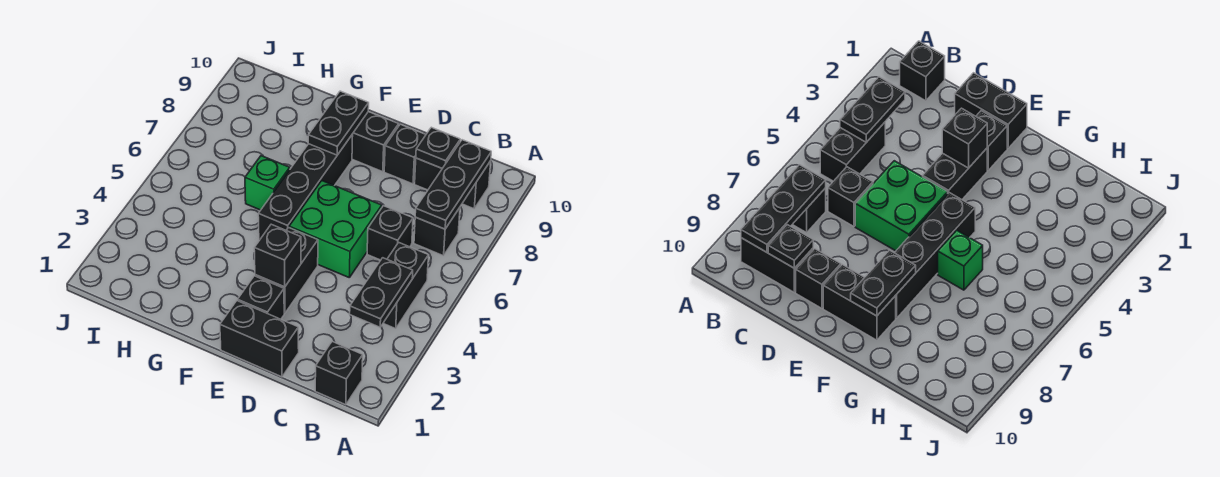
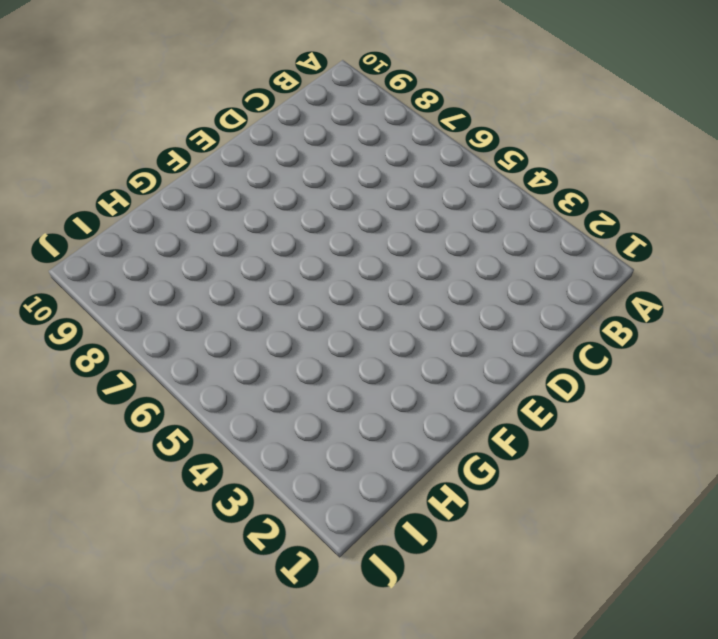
none -> black 1x1 brick [315,342,363,405]
none -> black 1x2 brick [383,242,428,329]
none -> black 1x1 brick [414,208,460,256]

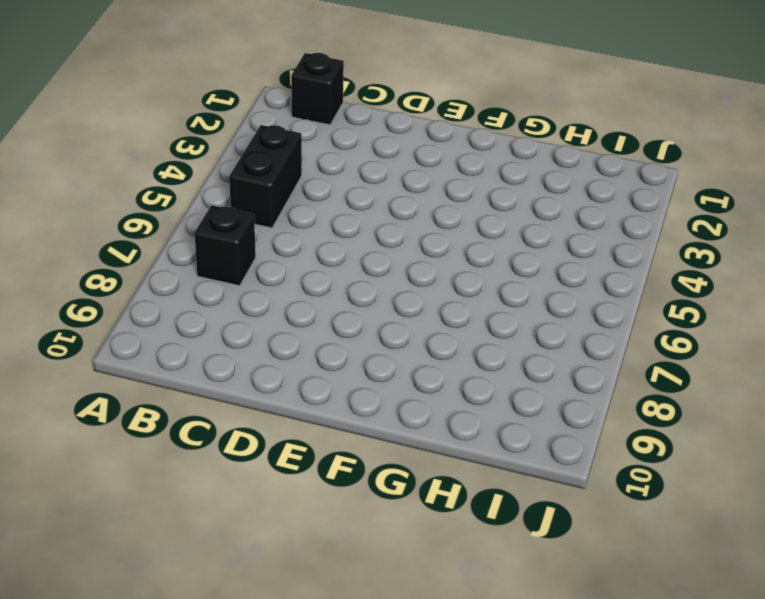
none -> black 1x2 brick [415,158,491,209]
none -> black 1x1 brick [367,206,413,260]
none -> black 1x2 brick [220,301,299,377]

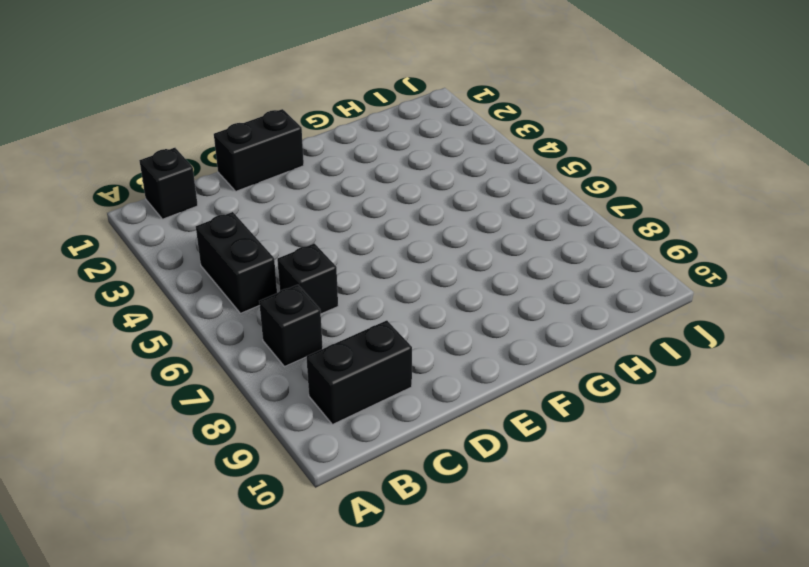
none -> green 2x2 brick [289,181,382,277]
none -> black 1x1 brick [384,124,426,184]
none -> black 1x1 brick [238,276,284,319]

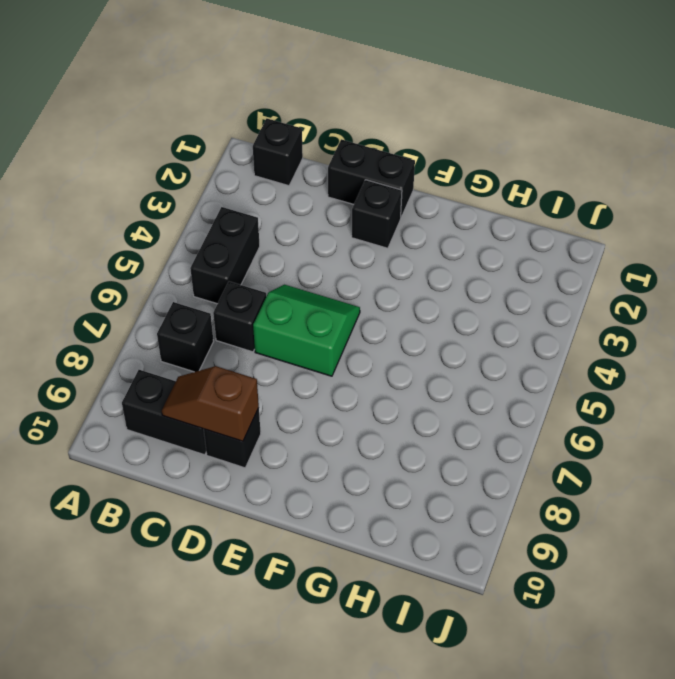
brown 1x2 slope [162,366,259,441] -> black 1x1 plate [416,127,460,168]
green 2x2 slope [253,285,360,376] -> green 2x2 brick [289,181,382,277]
none -> black 1x2 brick [255,228,318,313]
none -> black 1x2 brick [352,112,399,172]
none -> black 1x4 brick [258,134,353,240]

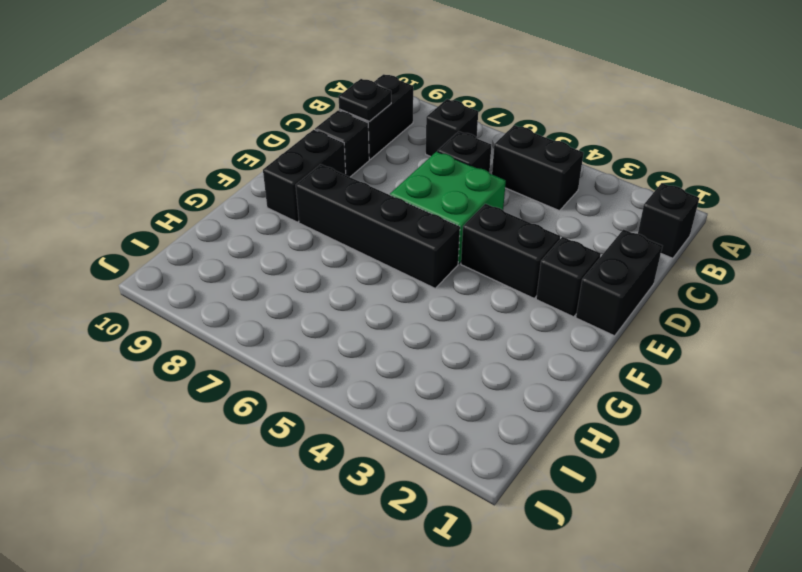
none -> green 1x1 brick [245,156,290,210]
none -> black 1x2 plate [350,258,413,327]
none -> black 1x3 plate [415,140,491,229]

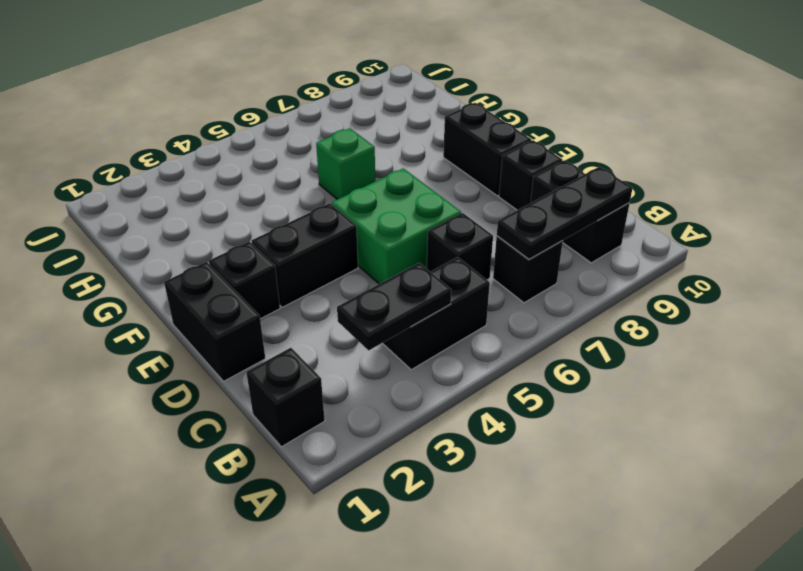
none -> black 1x4 brick [258,134,353,240]
none -> black 1x1 plate [416,127,460,168]
none -> black 1x1 brick [254,224,301,287]

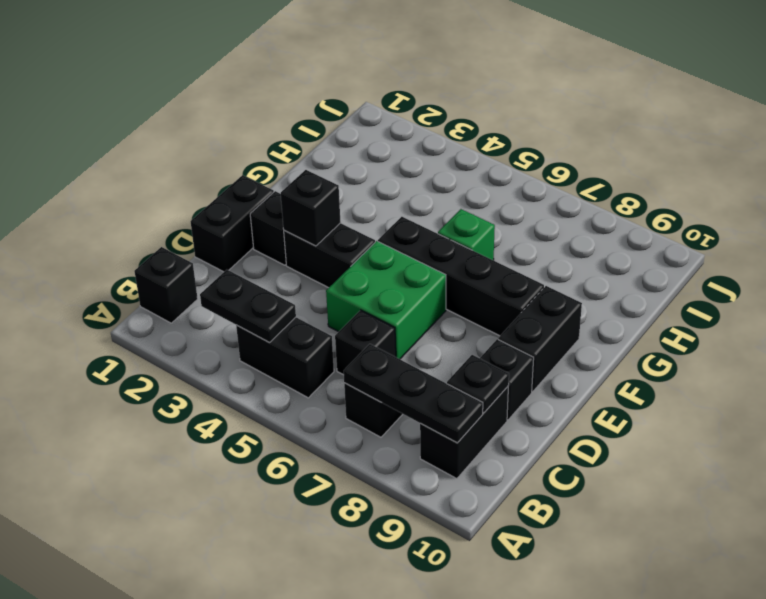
none -> black 1x2 plate [308,91,369,155]

